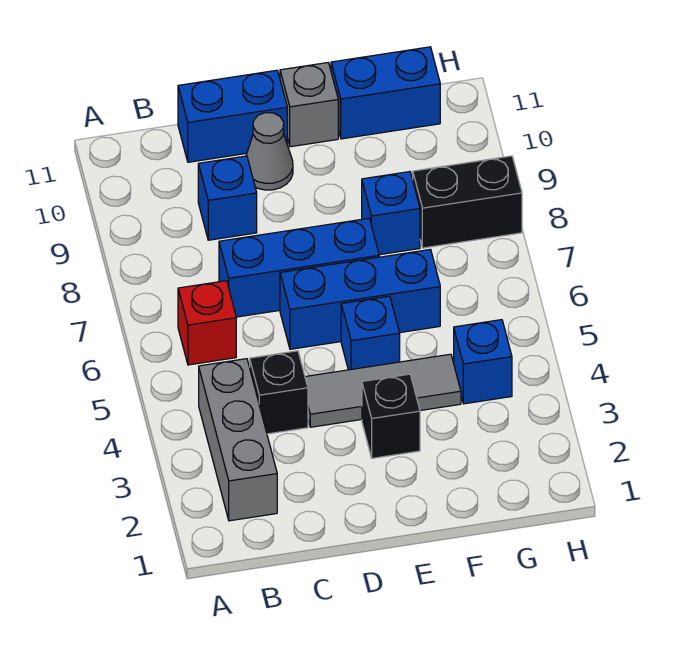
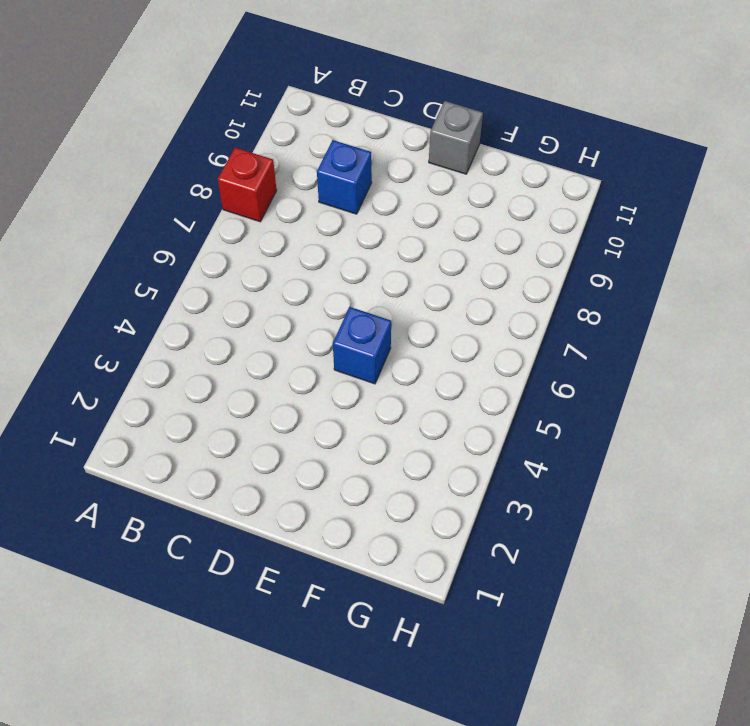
red 1x1 brick [218,148,277,222] -> red 1x1 brick moved to [178,281,236,365]
none -> grey 1x3 brick [199,359,277,521]
none -> black 1x1 brick [250,351,308,434]
none -> blue 1x3 brick [219,218,379,317]

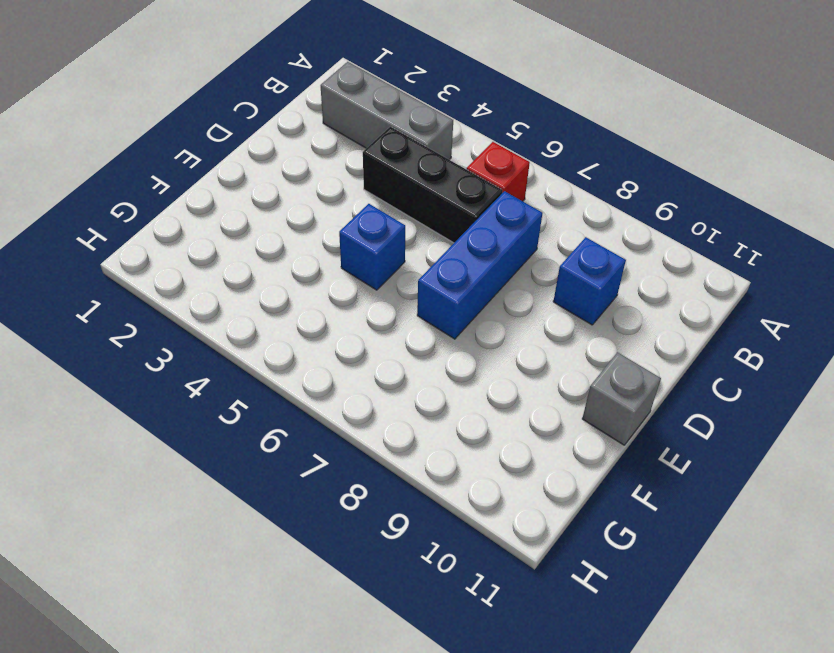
black 1x3 brick [363,127,503,243] -> black 1x1 brick [250,351,308,434]
none -> blue 1x2 brick [178,70,287,162]
none -> grey 1x3 tile [305,354,461,427]
none -> blue 1x3 brick [280,249,440,349]

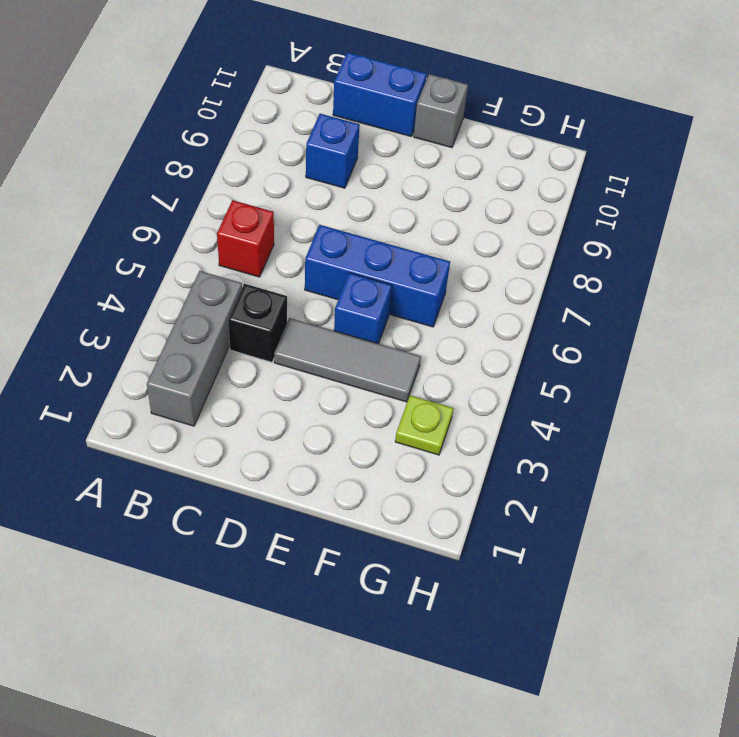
lime 1x1 plate [395,395,453,455] -> none
none -> blue 1x3 brick [219,218,379,317]
none -> grey 1x1 cone [246,113,293,190]
none -> black 1x1 brick [362,374,420,458]

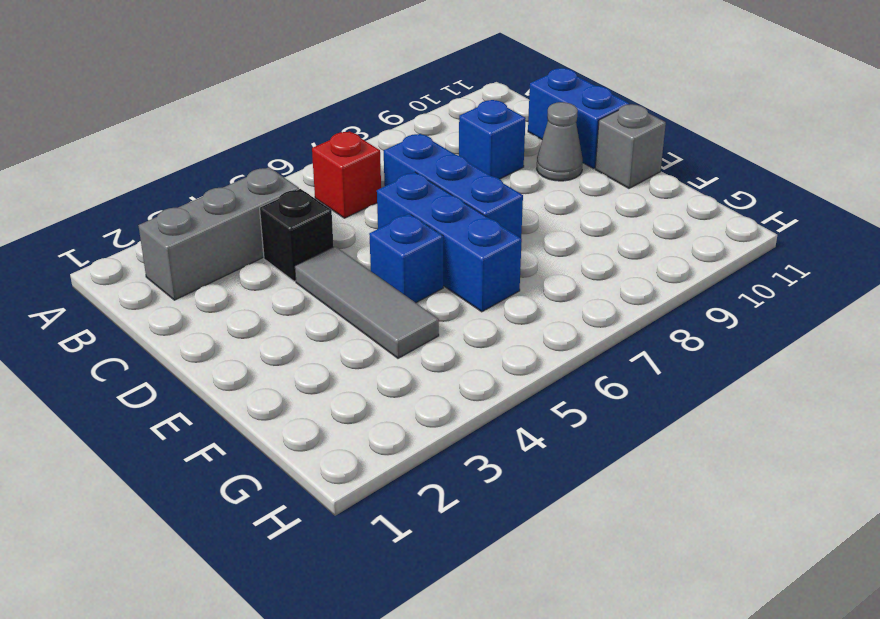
none -> black 1x1 brick [362,374,420,458]
none -> blue 1x1 brick [362,172,420,255]
none -> blue 1x2 brick [331,47,440,139]

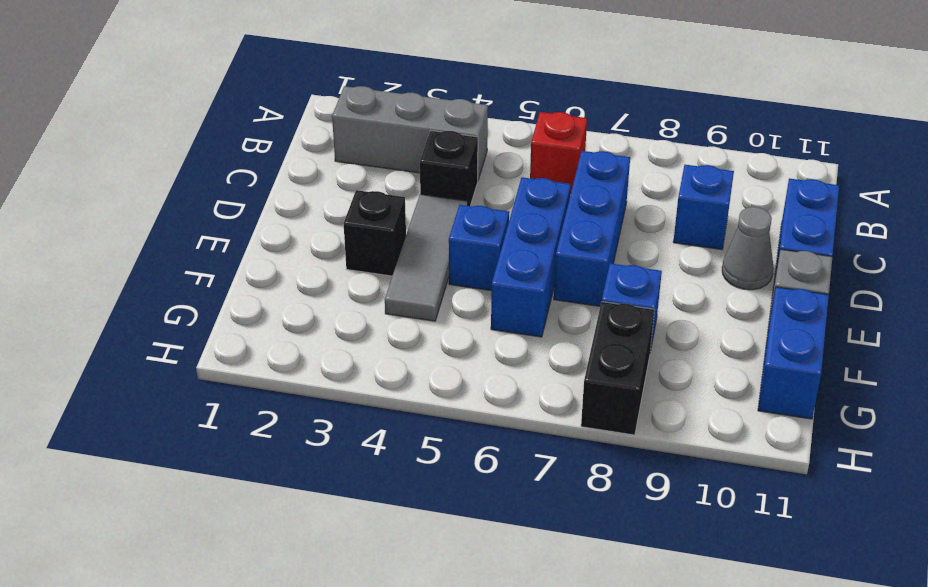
none -> blue 1x1 brick [454,320,512,404]

